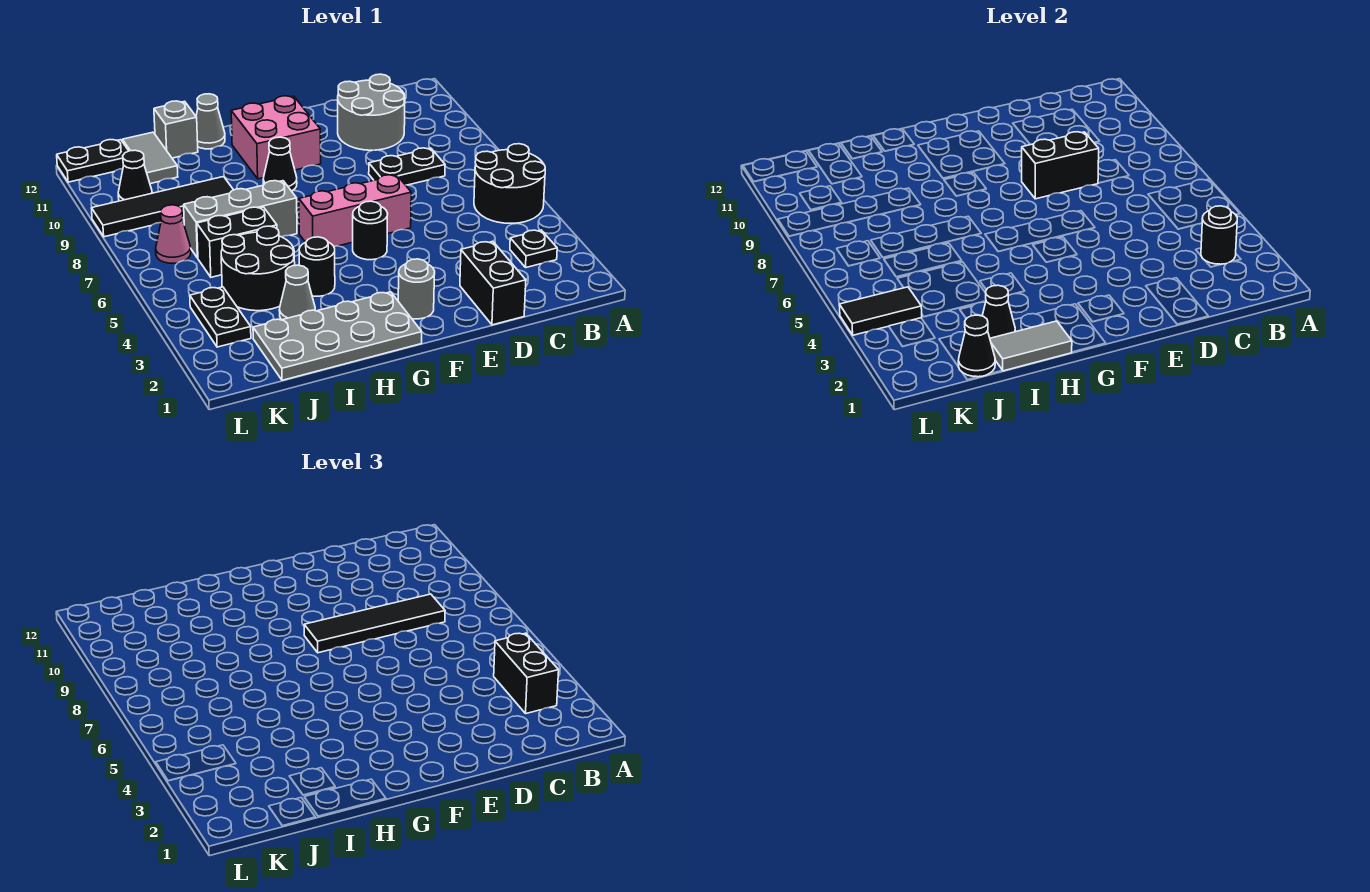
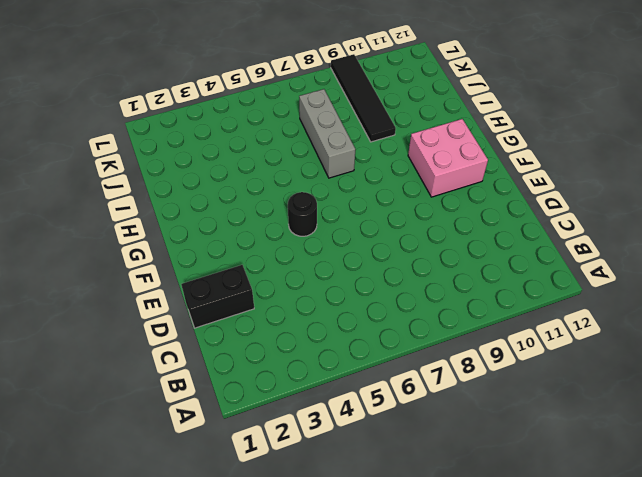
none -> black 2x2 round brick [474,144,545,223]
none -> black 1x1 plate [510,230,557,267]
none -> black 1x2 plate [369,148,445,185]
none -> grey 2x2 round brick [338,74,405,150]

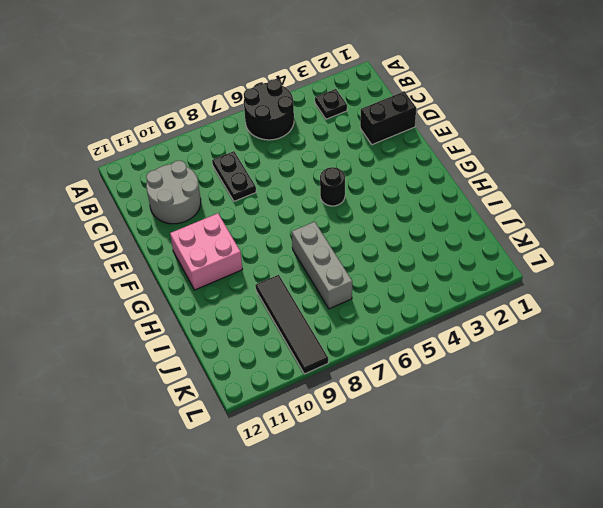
none -> pink 1x3 brick [299,175,411,246]
none -> grey 1x1 round brick [398,259,435,319]
none -> grey 2x4 plate [253,292,422,380]
none -> black 1x1 cone [263,137,297,191]

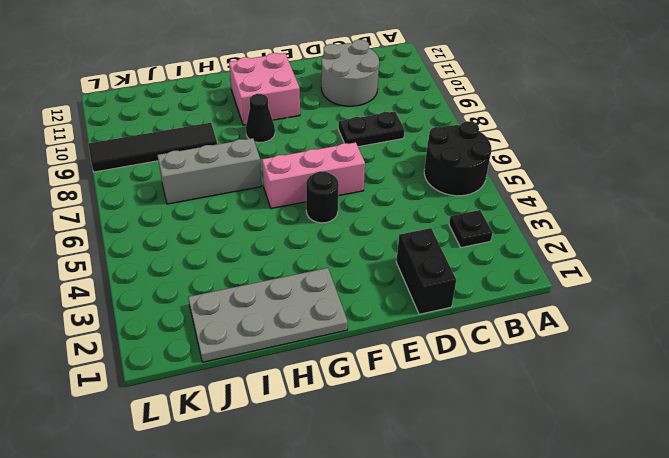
none -> grey 1x1 round brick [398,259,435,319]
none -> black 1x1 round brick [299,237,335,296]
none -> grey 1x1 cone [196,94,225,149]
none -> grey 1x1 cone [279,265,315,320]

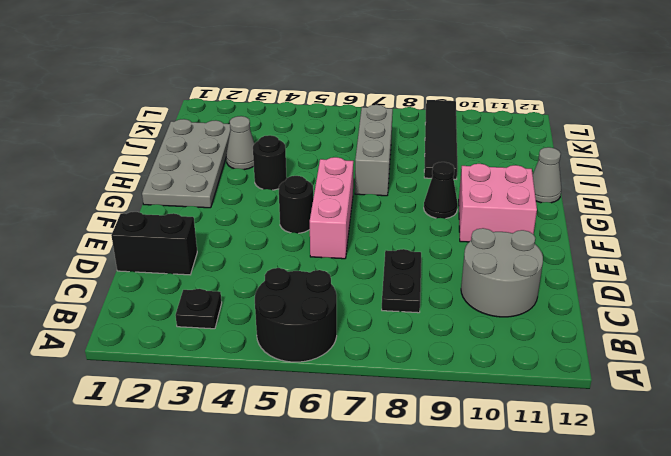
none -> grey 1x1 round brick [398,259,435,319]
none -> black 2x2 round brick [221,226,295,311]
none -> black 1x2 brick [197,207,277,277]
none -> grey 1x1 brick [154,101,198,158]

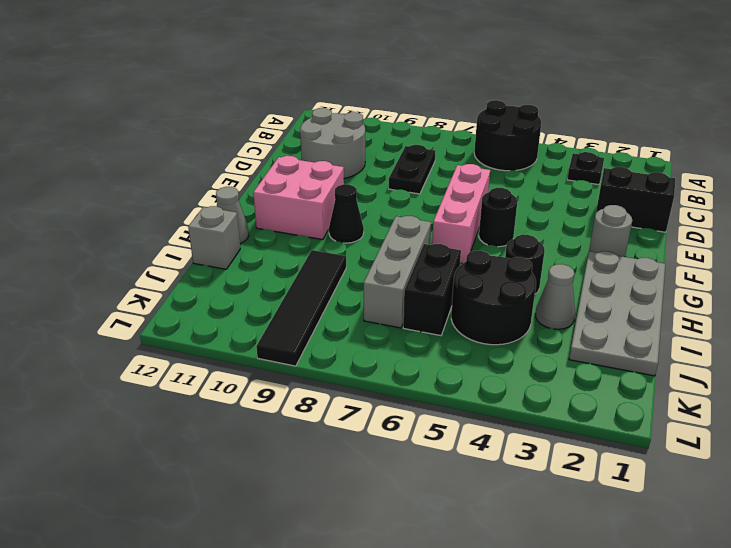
none -> grey 1x2 tile [122,132,178,184]
none -> black 1x2 plate [190,287,251,347]
none -> pink 1x1 cone [156,205,191,263]
none -> black 1x1 cone [118,150,152,201]

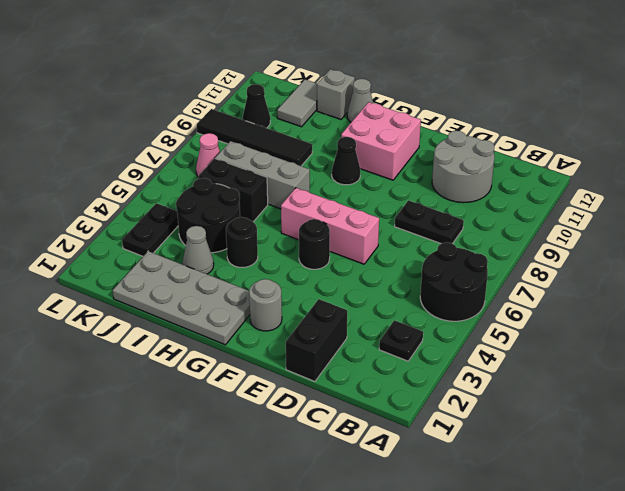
none -> black 1x2 plate [57,140,128,182]
none -> black 1x1 round brick [1201,206,1237,264]
none -> black 1x2 brick [1022,132,1099,199]
none -> grey 1x2 tile [990,321,1072,371]

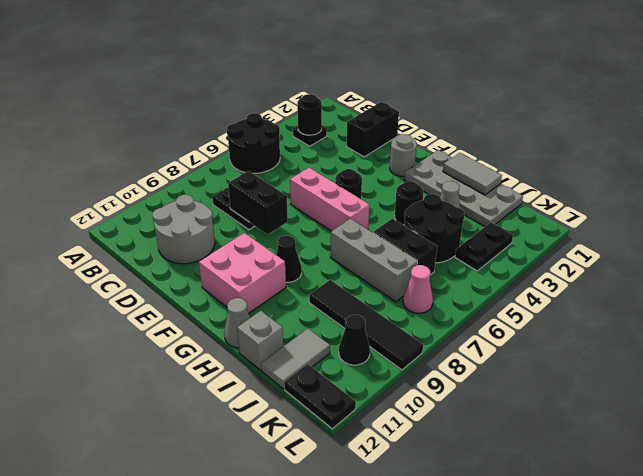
none -> black 1x1 cone [982,285,1015,338]
none -> black 1x1 cone [958,315,995,377]
none -> black 1x2 tile [839,287,922,335]
none -> black 1x2 brick [494,633,559,713]

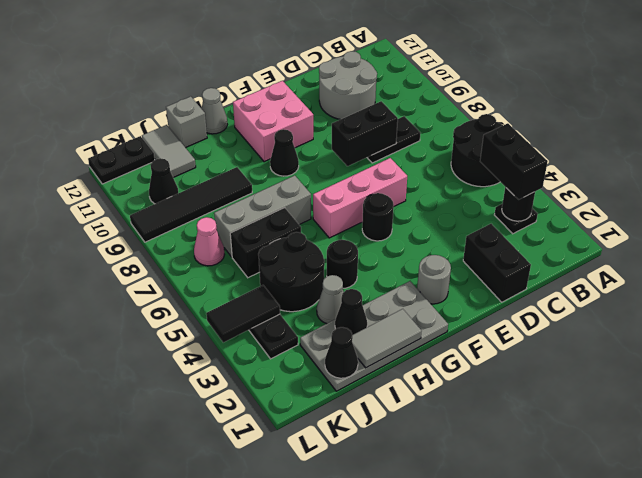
none -> black 1x4 tile [304,594,445,653]

